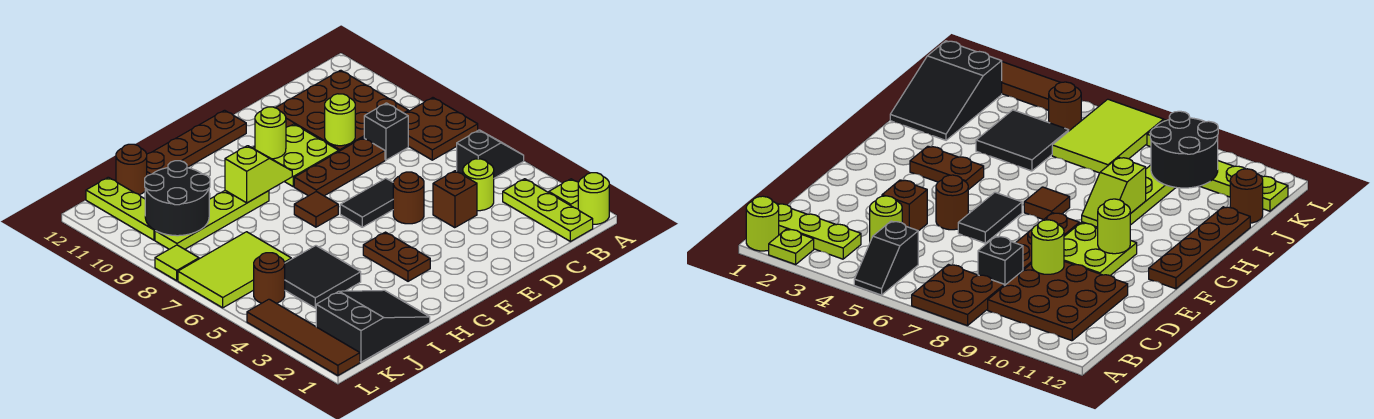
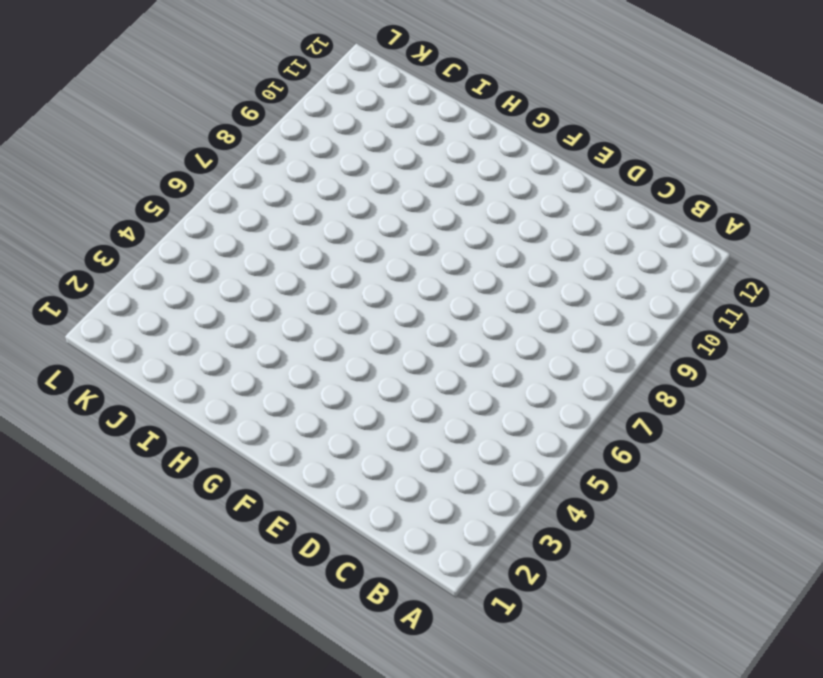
none -> lime 1x1 round brick [578,173,609,224]
none -> lime 1x1 plate [549,179,578,209]
none -> black 1x2 slope [457,130,524,178]

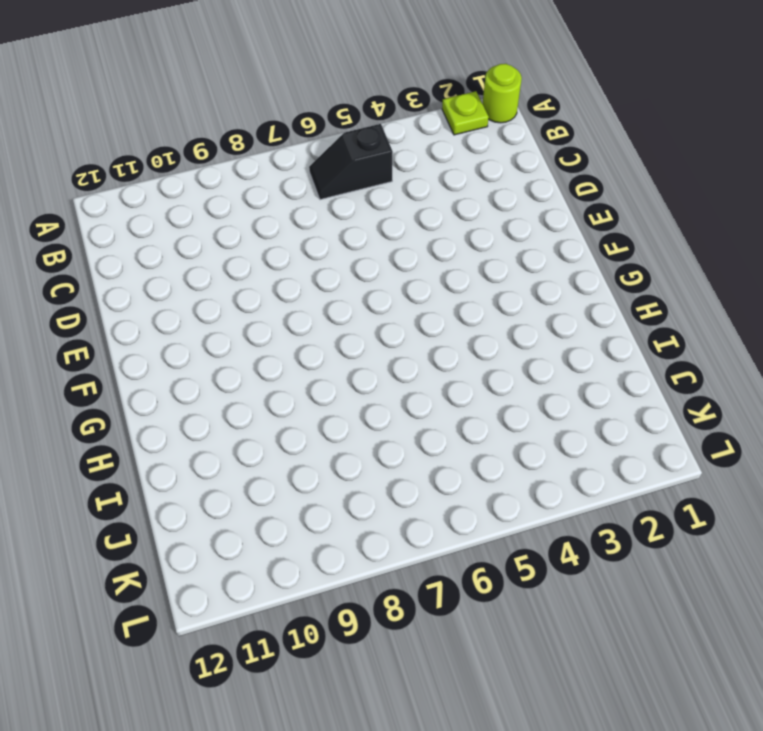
black 1x2 slope [309,124,393,200] -> black 1x2 slope turned to [457,130,524,178]
none -> brown 2x2 plate [405,98,478,160]
none -> lime 1x3 plate [503,179,593,241]
none -> brown 3x3 plate [276,70,409,151]

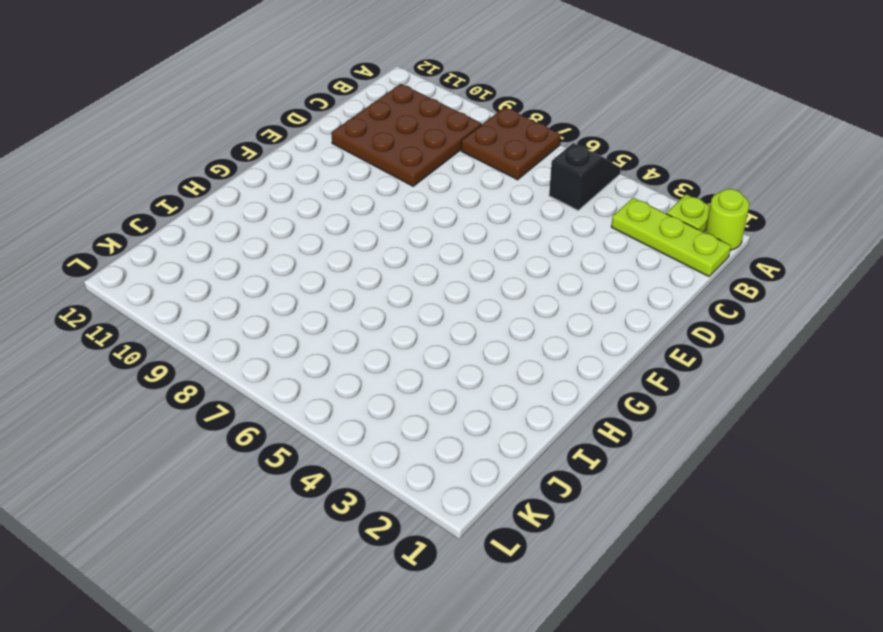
none -> lime 1x1 round brick [463,159,494,211]
none -> black 1x1 brick [364,103,408,160]
none -> brown 1x1 brick [433,171,477,228]

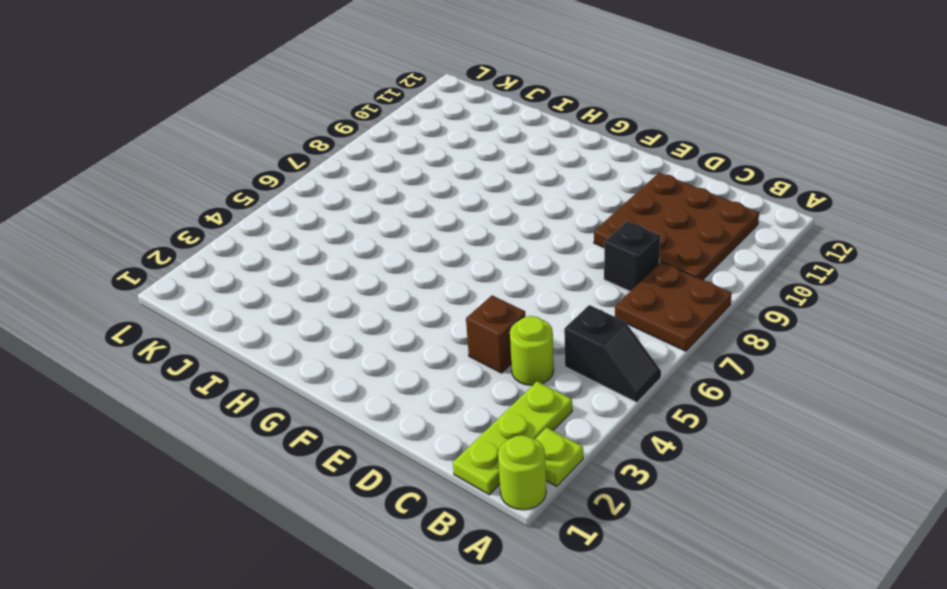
none -> brown 1x3 plate [294,138,385,196]
none -> brown 1x1 round brick [393,172,424,224]
none -> black 1x2 tile [340,178,393,227]

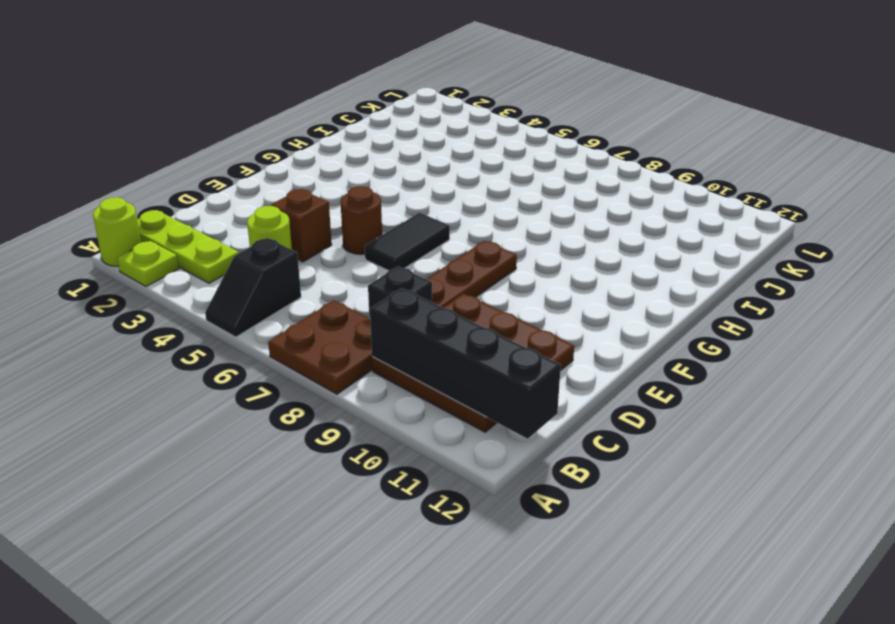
black 1x4 brick [370,288,561,439] -> none
none -> lime 2x2 plate [253,124,339,187]
none -> brown 1x4 plate [147,110,246,176]
none -> brown 1x2 plate [363,232,430,281]

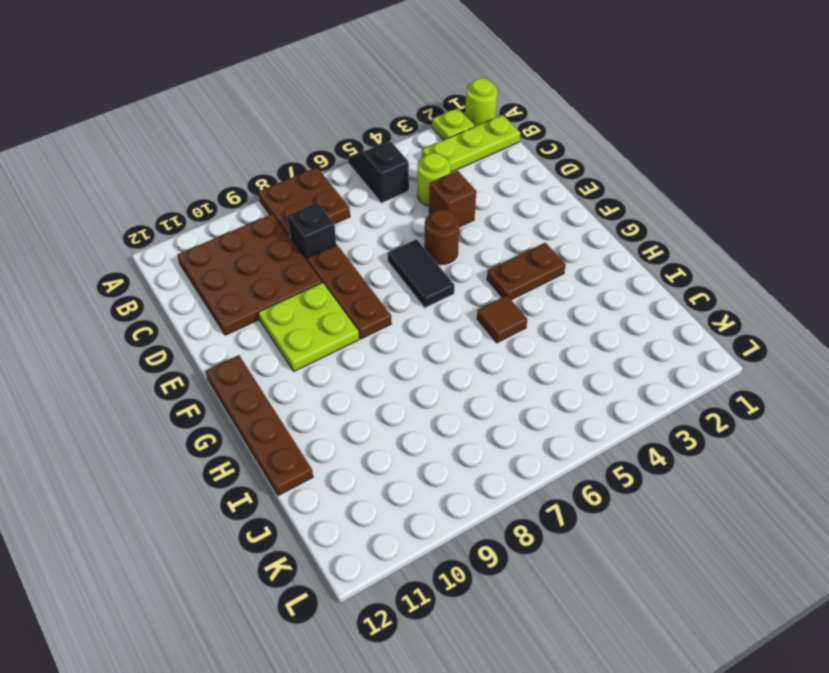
brown 1x1 tile [477,295,527,343] -> brown 1x1 tile moved to [294,192,338,227]
none -> lime 1x4 plate [155,191,269,249]
none -> black 2x3 slope [316,290,430,362]
none -> black 2x2 tile [285,246,361,308]

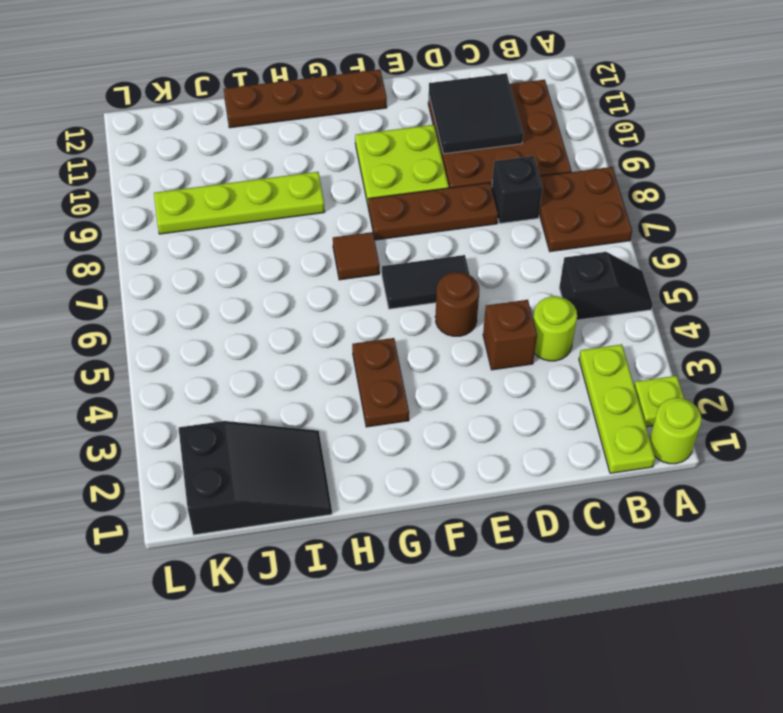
black 2x2 tile [429,73,523,154] -> black 2x2 tile moved to [285,246,361,308]
none -> lime 2x3 tile [178,232,291,308]
none -> brown 1x1 round brick [116,144,147,195]
none -> brown 1x1 round brick [254,253,285,303]

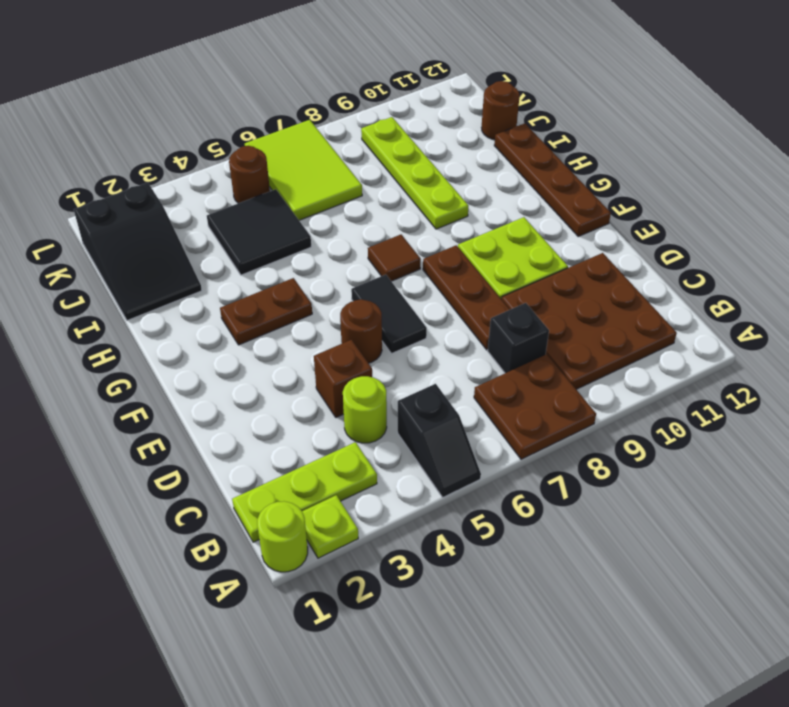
none -> lime 1x3 plate [86,177,155,240]
none -> brown 1x4 tile [247,299,360,376]
none -> lime 1x1 tile [155,245,199,281]

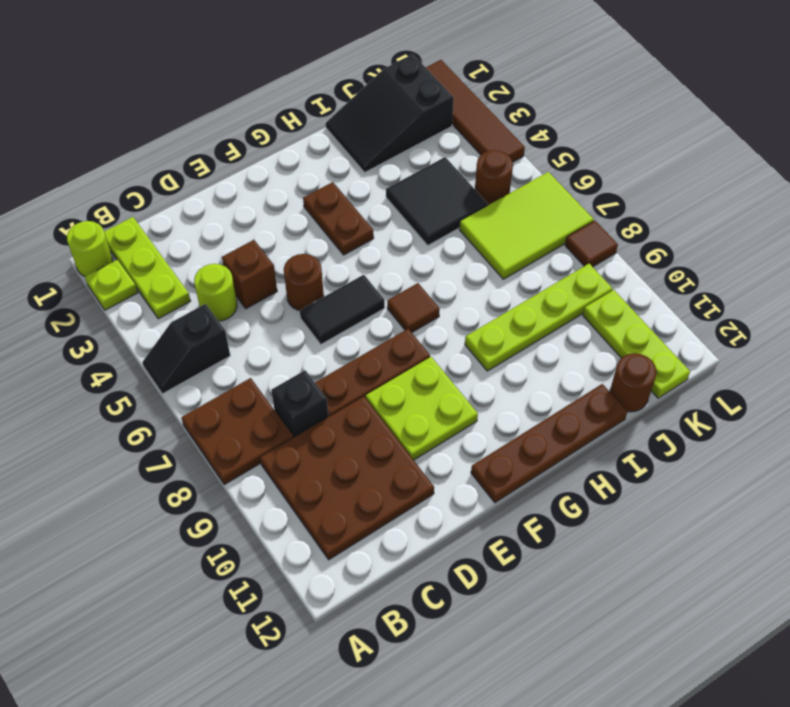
brown 1x1 tile [565,221,618,267] -> lime 1x1 tile [155,245,199,281]
none -> lime 1x1 round brick [325,94,355,146]
none -> lime 1x1 round brick [255,107,286,159]
none -> lime 1x2 slope [225,146,292,203]

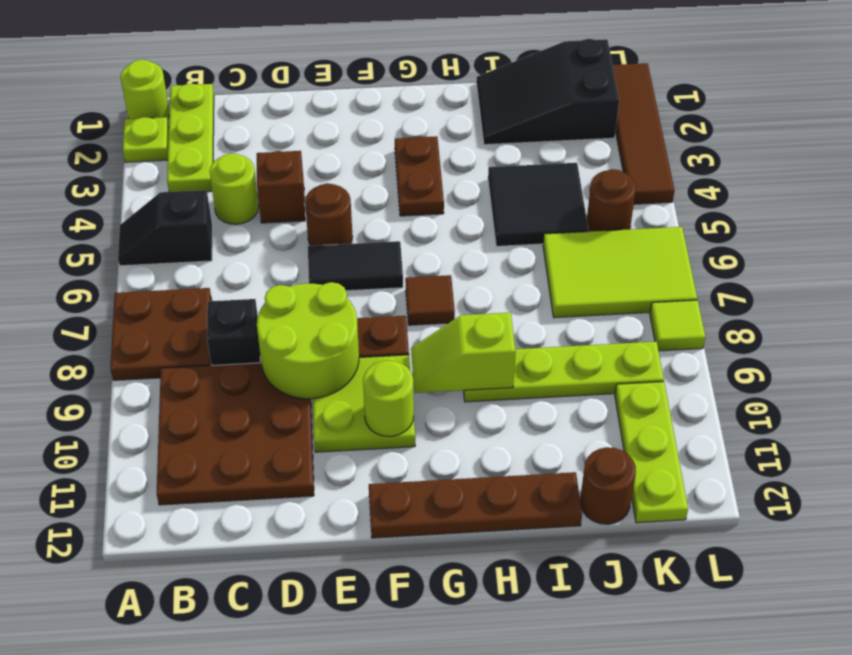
lime 2x2 round brick [257,282,359,399] -> lime 1x1 round brick [325,94,355,146]
none -> black 2x2 round brick [145,161,210,236]

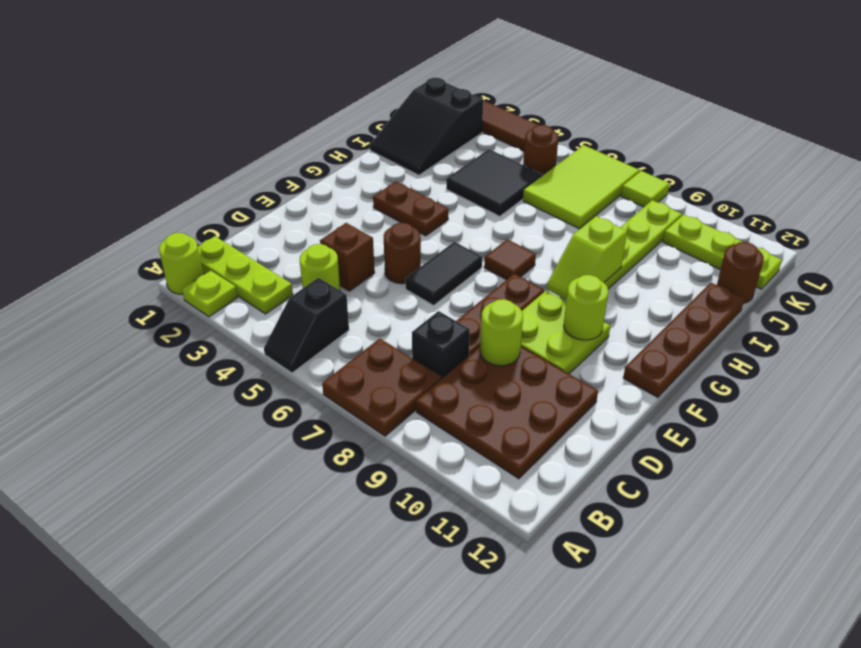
none -> black 2x2 round brick [145,161,210,236]

